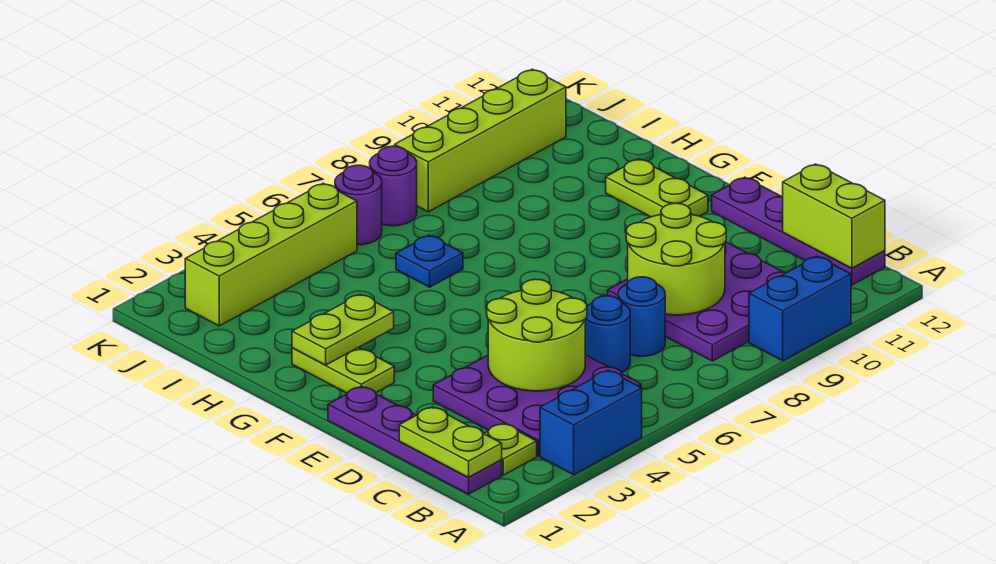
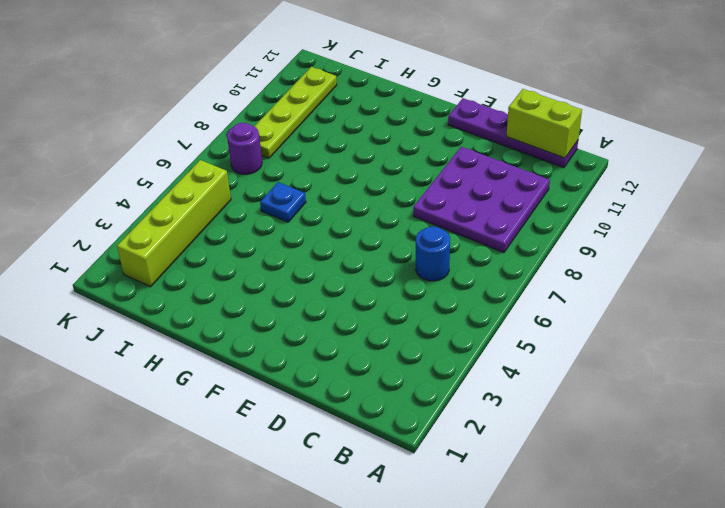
lime 1x4 plate [254,67,337,158] -> lime 1x4 brick [395,69,566,212]
none -> blue 1x2 brick [540,370,642,475]
none -> blue 1x2 brick [749,256,851,361]
none -> purple 1x4 plate [328,386,502,494]

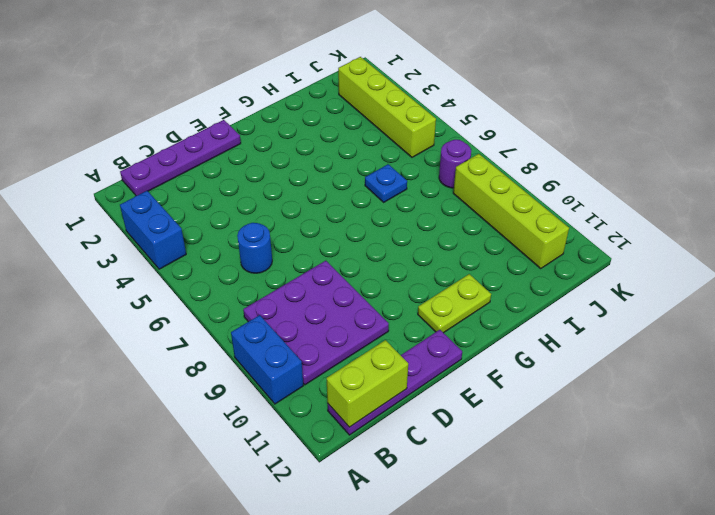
none -> lime 1x1 plate [484,423,537,475]
none -> purple 3x3 plate [433,355,641,456]
none -> blue 1x1 round brick [618,277,665,356]

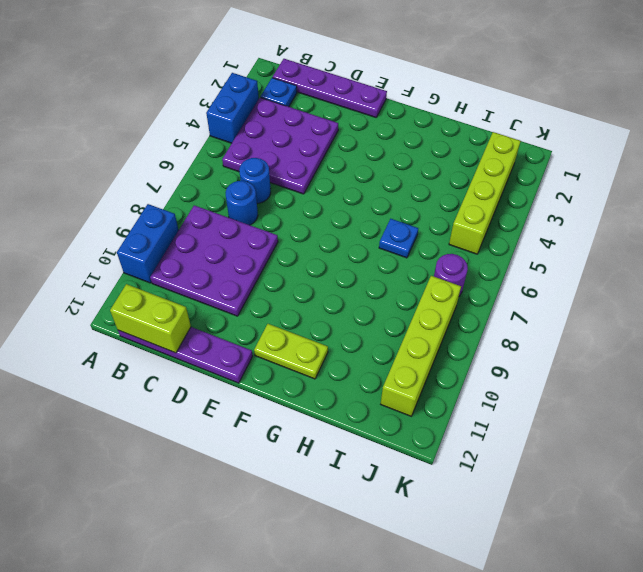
blue 1x1 plate [261,78,297,107] -> lime 1x1 plate [484,423,537,475]
none -> lime 1x2 plate [292,347,394,393]
none -> purple 1x1 round brick [335,165,382,245]
none -> lime 1x2 plate [399,407,502,477]

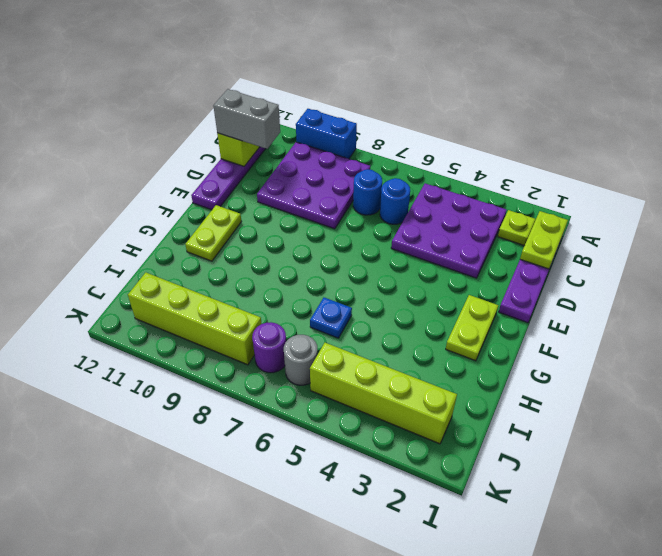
grey 1x2 brick [213,89,280,149] -> none
grey 1x1 round brick [284,335,317,385] -> purple 1x1 round brick [335,165,382,245]
none -> blue 1x2 brick [540,370,642,475]
none -> lime 2x2 round brick [487,279,587,391]
none -> lime 2x2 round brick [626,203,726,315]

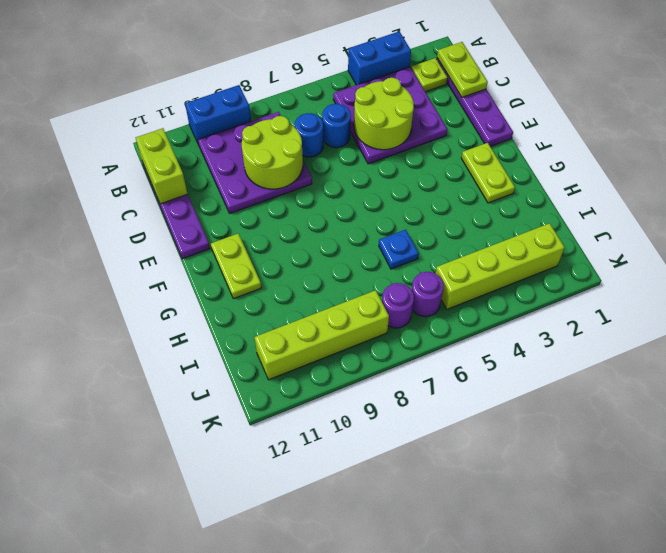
none -> lime 1x2 plate [292,294,394,365]

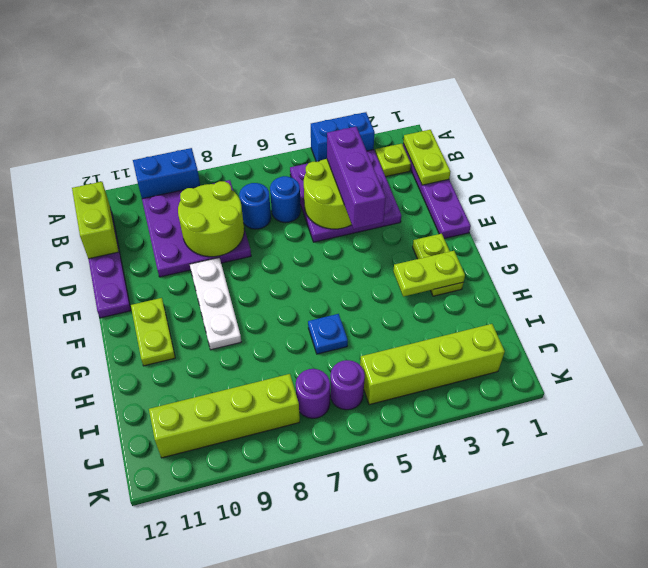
purple 1x3 brick [327,127,386,229] -> none
white 1x3 plate [190,258,241,350] -> none

